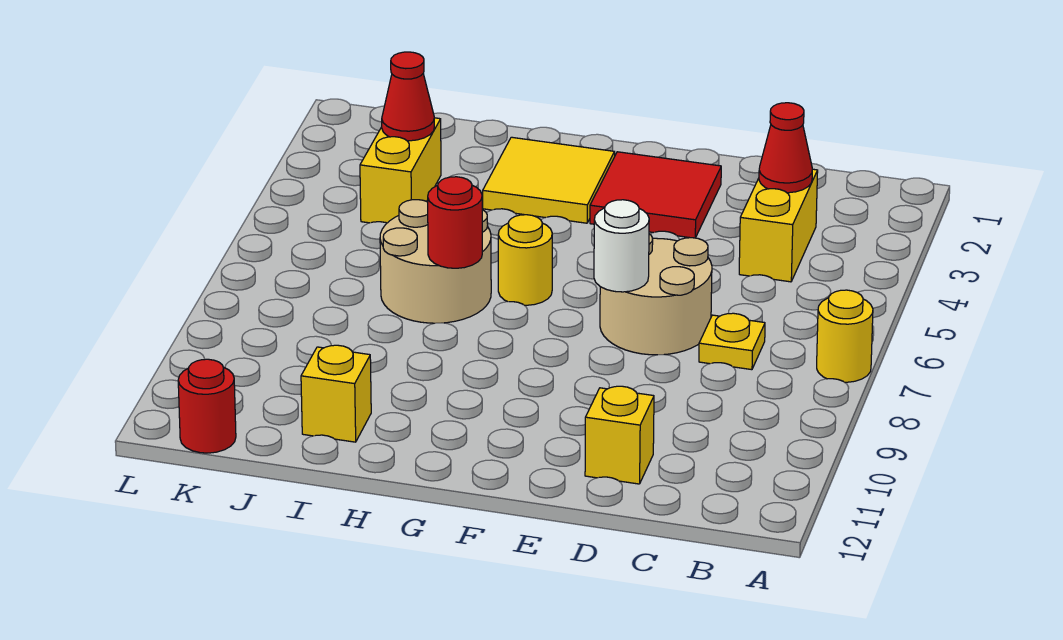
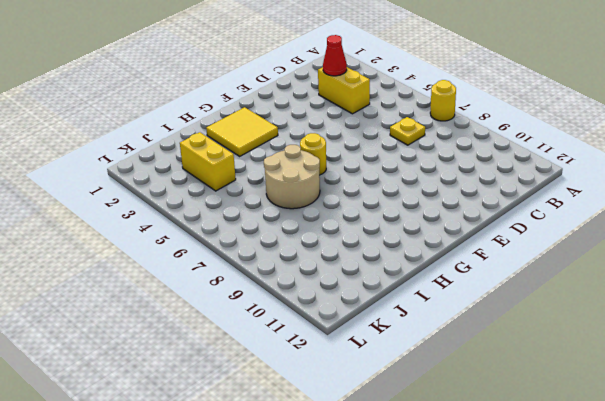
none -> tan 2x2 round brick [600,234,712,355]
none -> yellow 1x1 brick [585,386,654,484]
none -> red 2x2 tile [590,152,721,238]

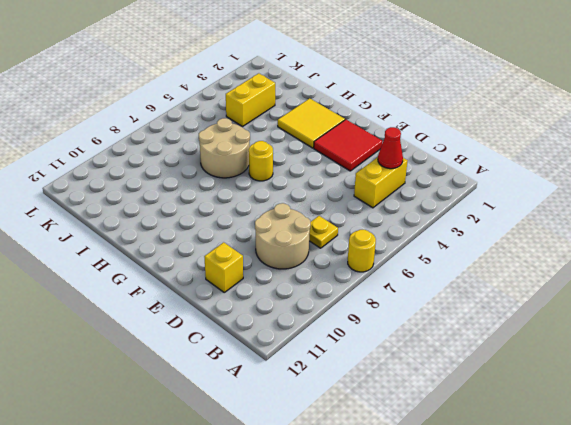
tan 2x2 round brick [255,203,311,269] -> tan 2x2 round brick moved to [600,234,712,355]
none -> yellow 1x1 brick [301,345,371,442]
none -> red 1x1 round brick [178,359,236,453]
none -> white 1x1 round brick [594,200,649,292]

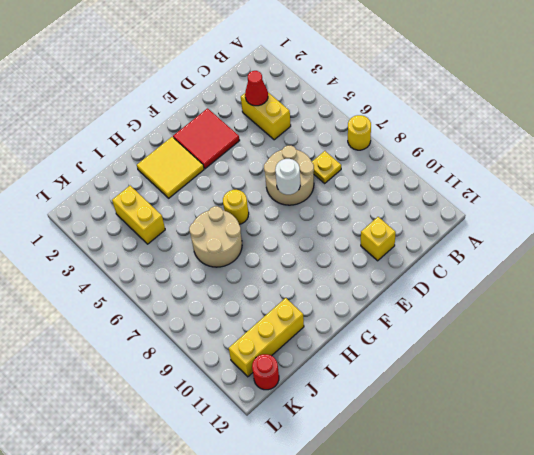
yellow 1x3 brick [229,298,304,377] -> yellow 1x1 brick [301,345,371,442]
none -> red 1x1 round brick [428,177,482,268]
none -> red 1x1 cone [382,52,434,141]

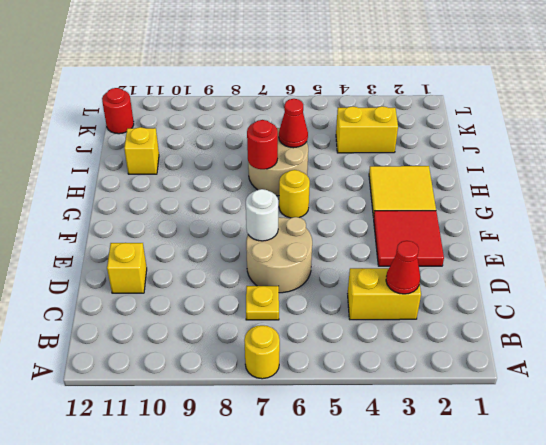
red 1x1 cone [279,99,308,148] -> red 1x1 cone moved to [382,52,434,141]

